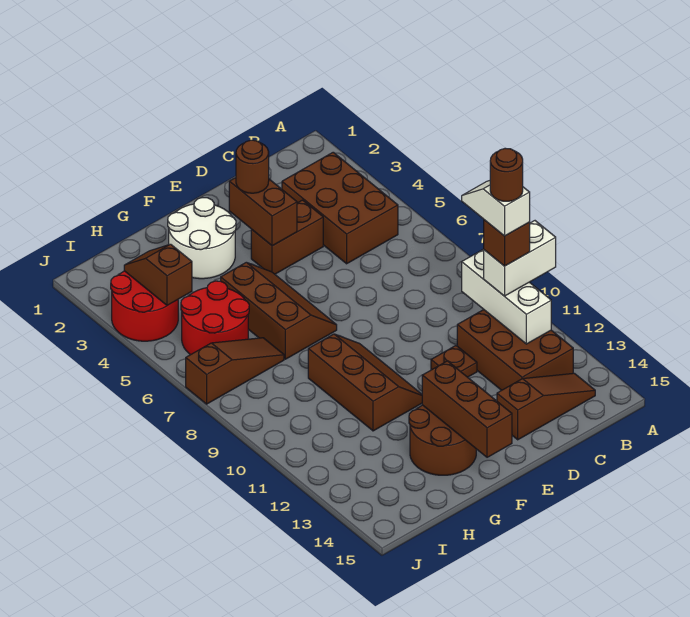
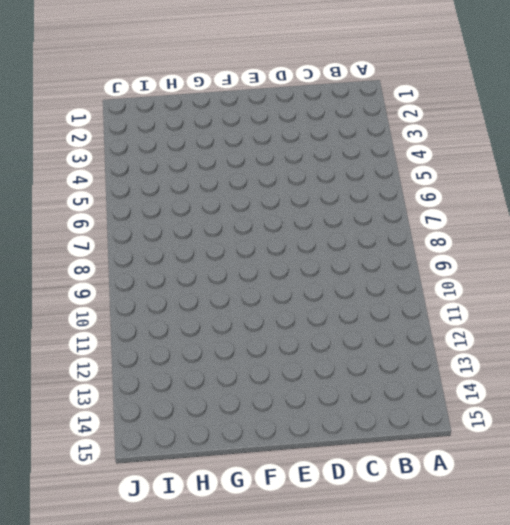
none -> brown 2x3 brick [282,152,398,264]
none -> brown 2x3 brick [457,310,573,390]
none -> brown 1x3 slope [497,373,595,440]

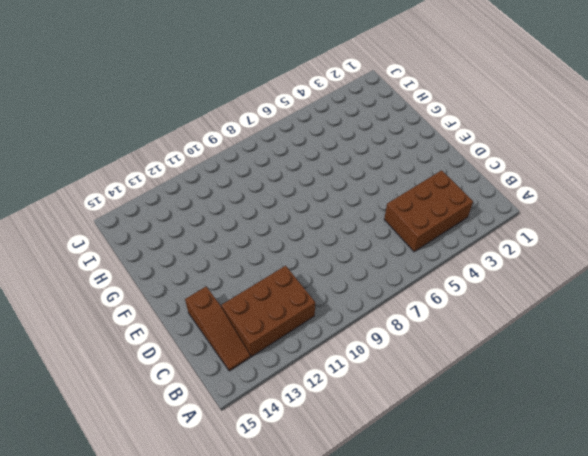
none -> brown 1x2 brick [251,200,323,274]
none -> brown 1x1 plate [431,346,477,377]
none -> white 2x2 round brick [168,198,236,279]

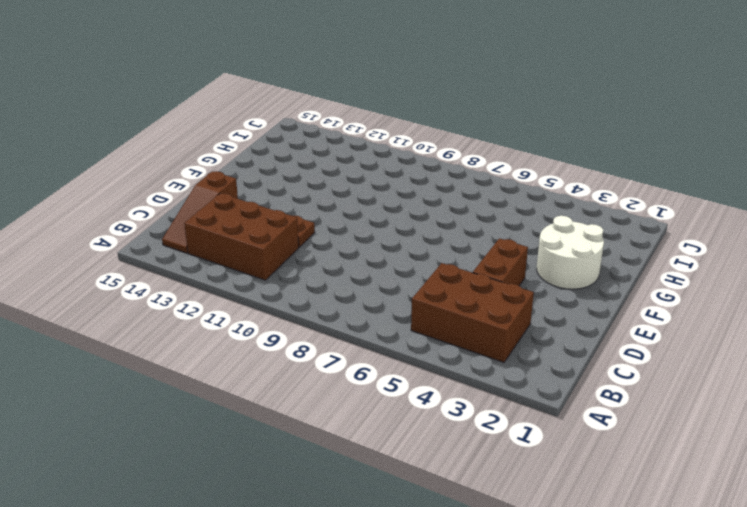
none -> brown 2x3 slope [221,262,337,359]
none -> brown 2x3 slope [308,334,422,431]
none -> brown 2x2 round brick [409,405,476,475]

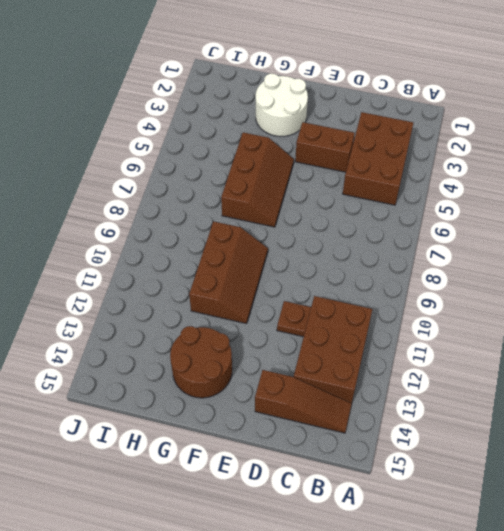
none -> red 2x2 round brick [181,281,249,355]
none -> brown 1x3 slope [186,338,284,404]
none -> red 2x2 round brick [111,271,178,341]

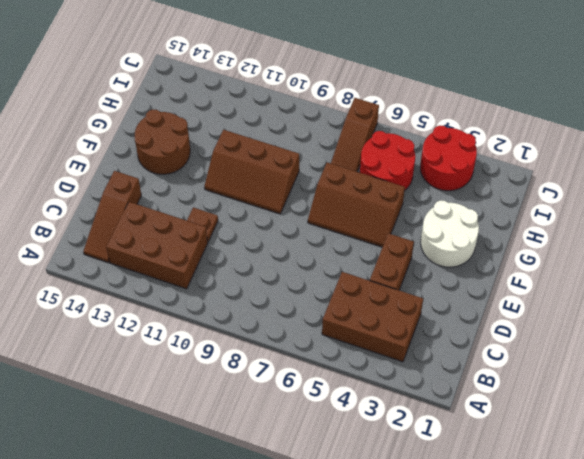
none -> white 1x3 brick [462,249,551,344]
none -> brown 1x2 brick [229,178,297,246]
none -> brown 1x3 brick [422,361,512,457]

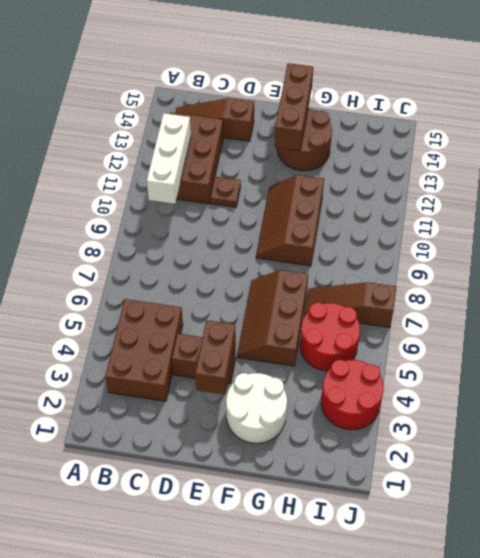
none -> brown 1x2 slope [124,244,192,305]
none -> white 1x2 brick [484,221,556,296]
none -> brown 1x1 round brick [236,140,269,193]

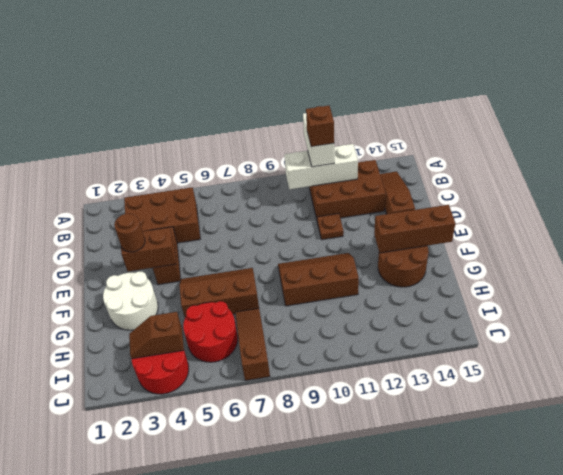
none -> white 1x2 slope [462,181,530,236]
none -> brown 1x1 round brick [490,148,523,201]

